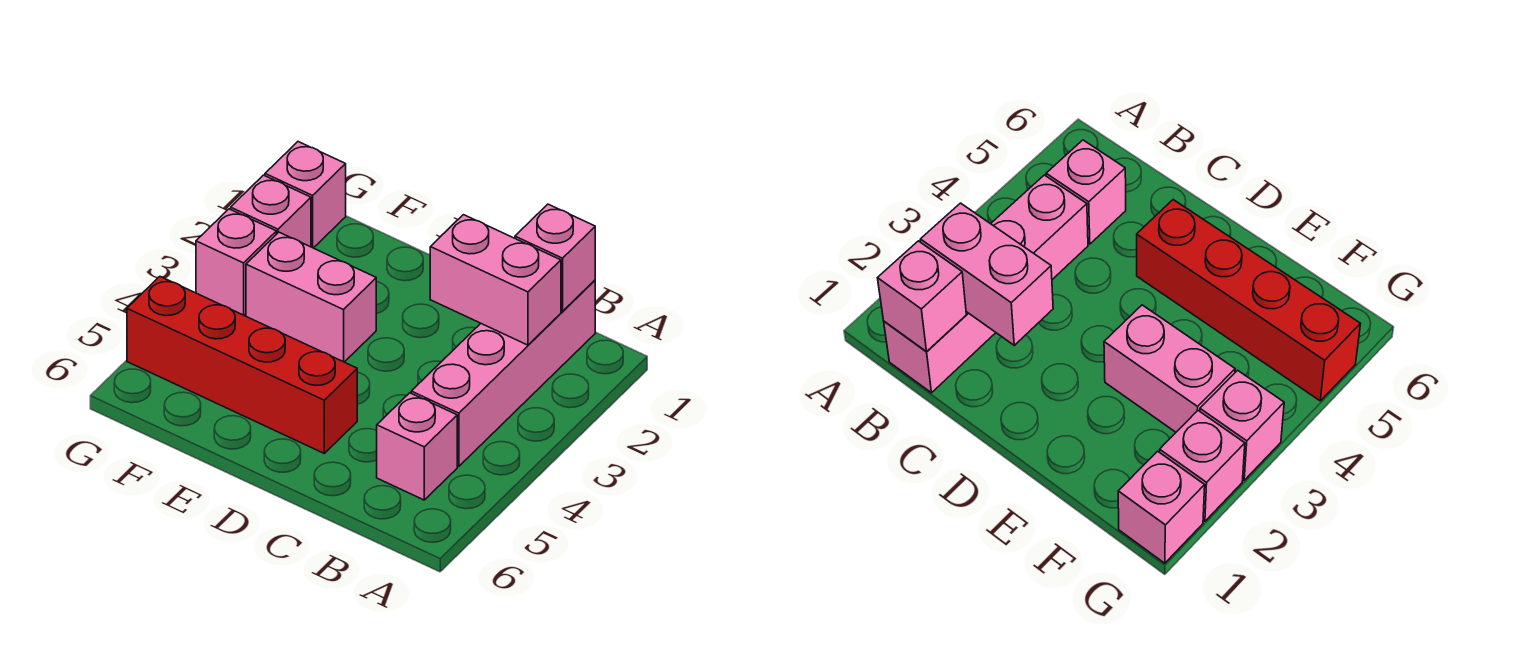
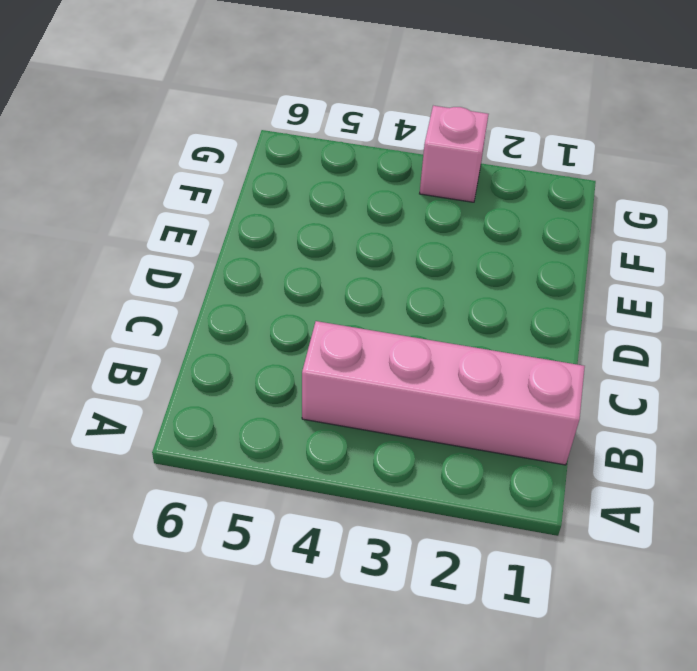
none -> pink 1x1 brick [377,393,457,500]
none -> red 1x4 brick [127,277,357,453]

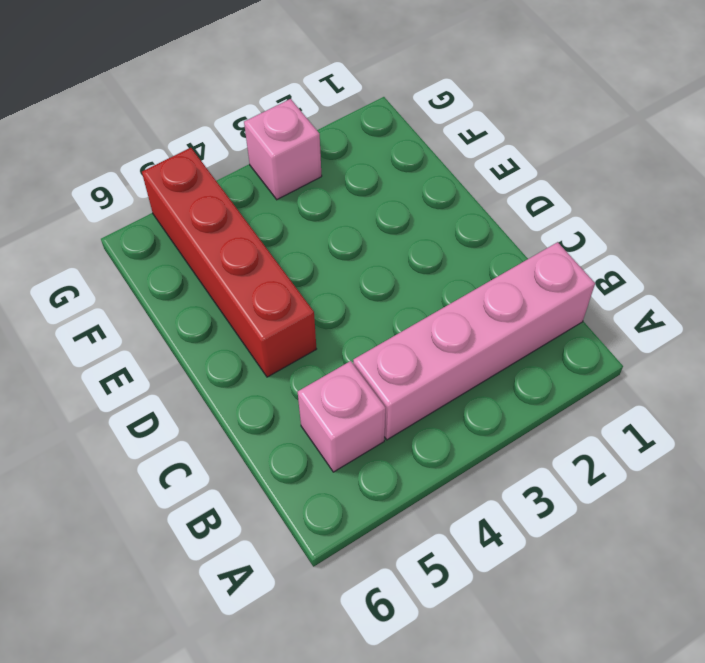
none -> pink 1x2 brick [246,232,376,362]
none -> pink 1x1 brick [265,142,346,248]

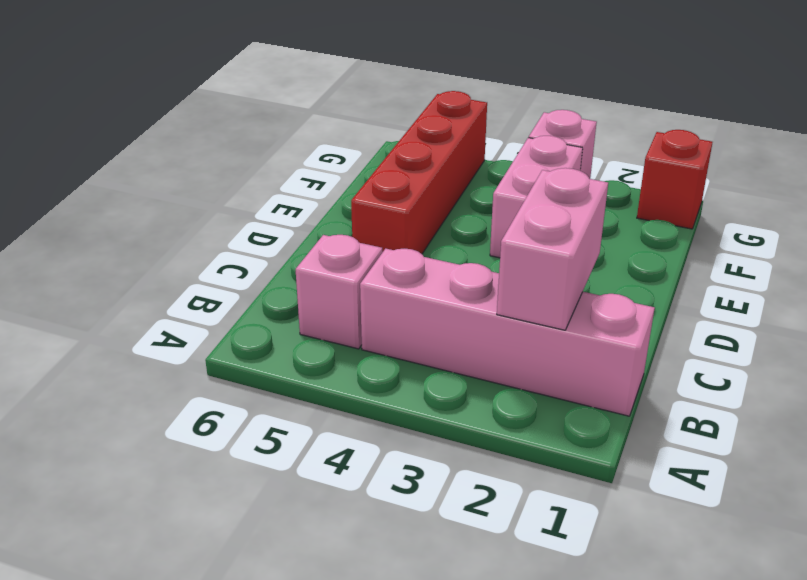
red 1x1 brick [637,130,712,229] -> pink 1x1 brick [265,142,346,248]
none -> pink 1x1 brick [231,175,311,247]
none -> pink 1x1 brick [515,204,595,311]

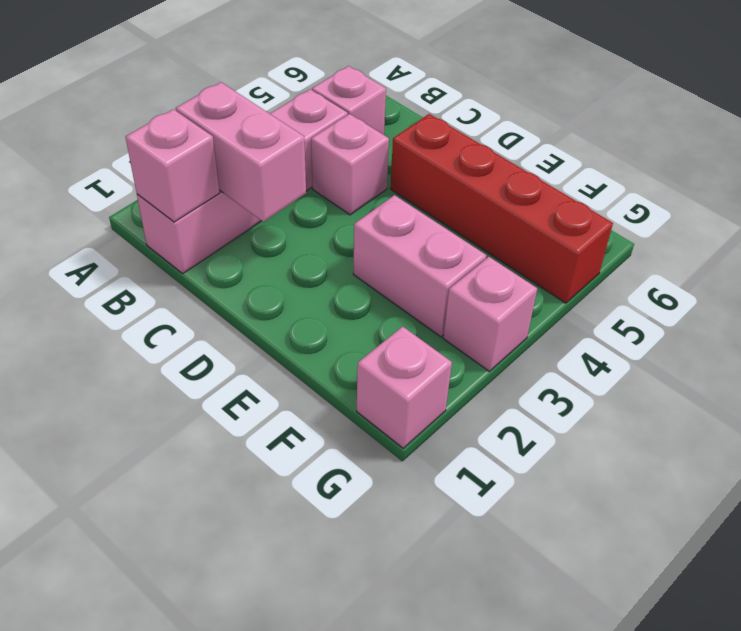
pink 1x1 brick [311,114,389,215] -> pink 1x1 brick moved to [231,175,311,247]

